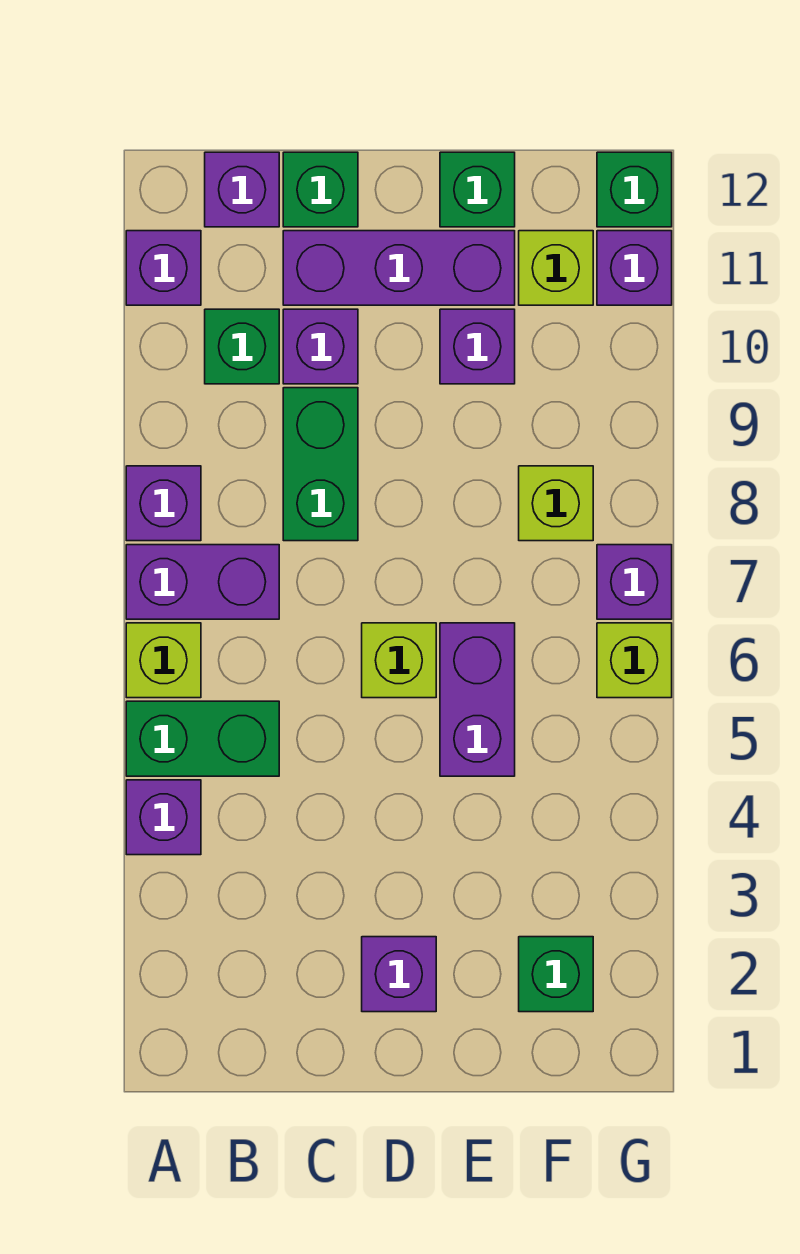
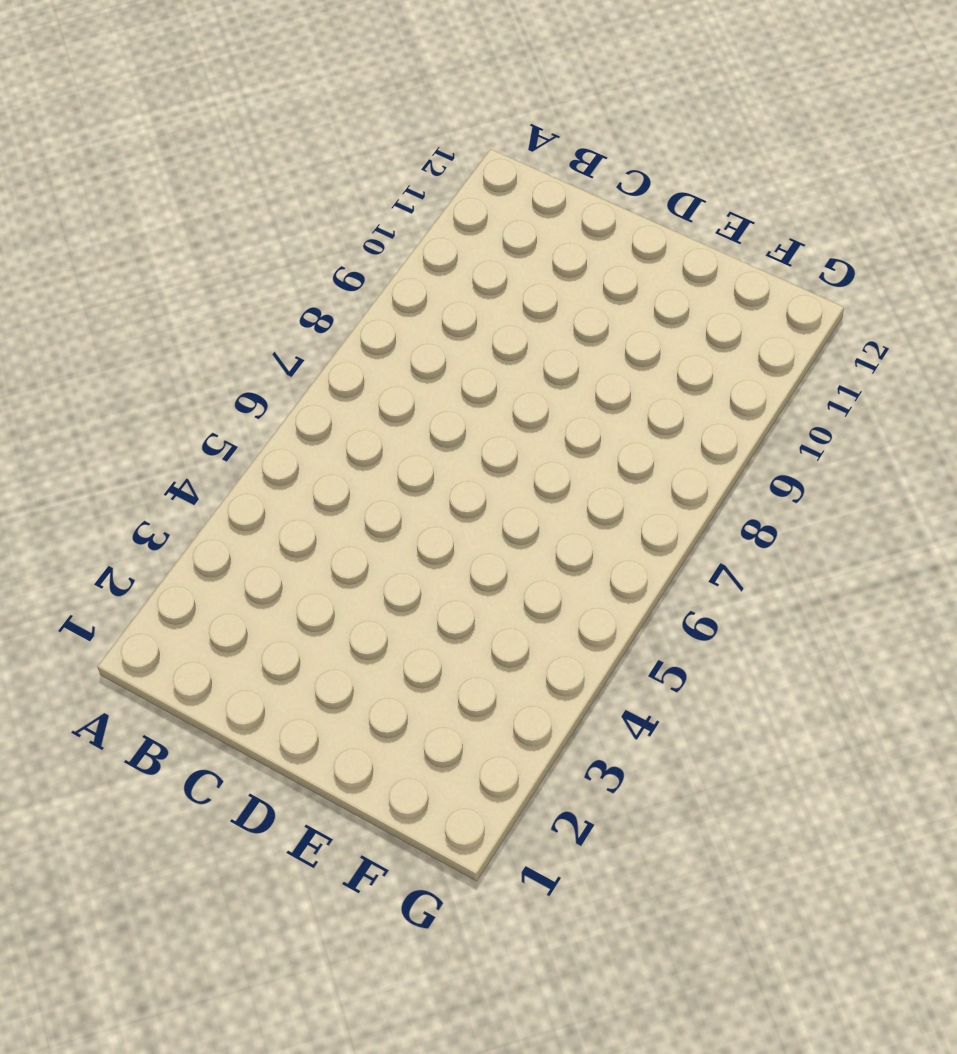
none -> purple 1x1 brick [126,780,201,855]
none -> green 1x2 brick [126,701,279,776]
none -> lime 1x1 brick [126,623,201,698]

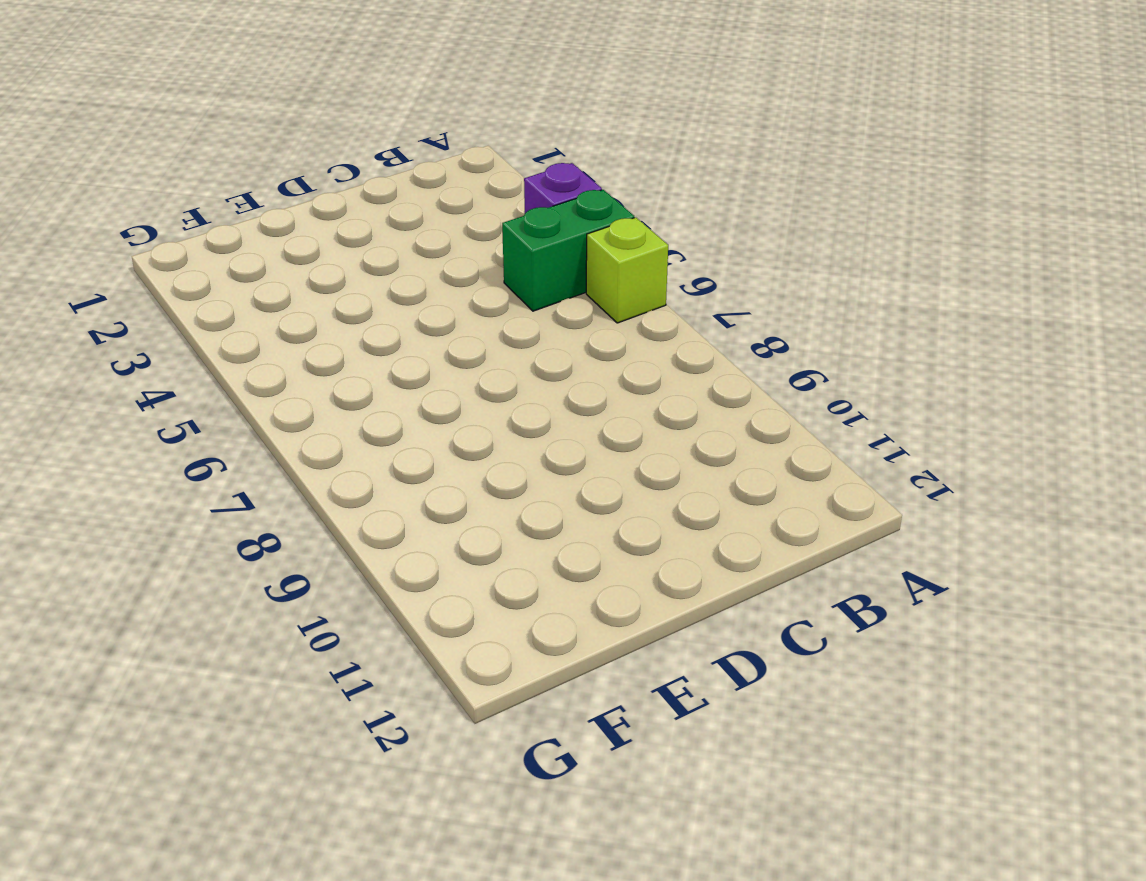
none -> purple 1x2 brick [126,545,279,619]
none -> purple 1x1 brick [126,466,201,541]
none -> purple 1x1 brick [126,231,201,305]

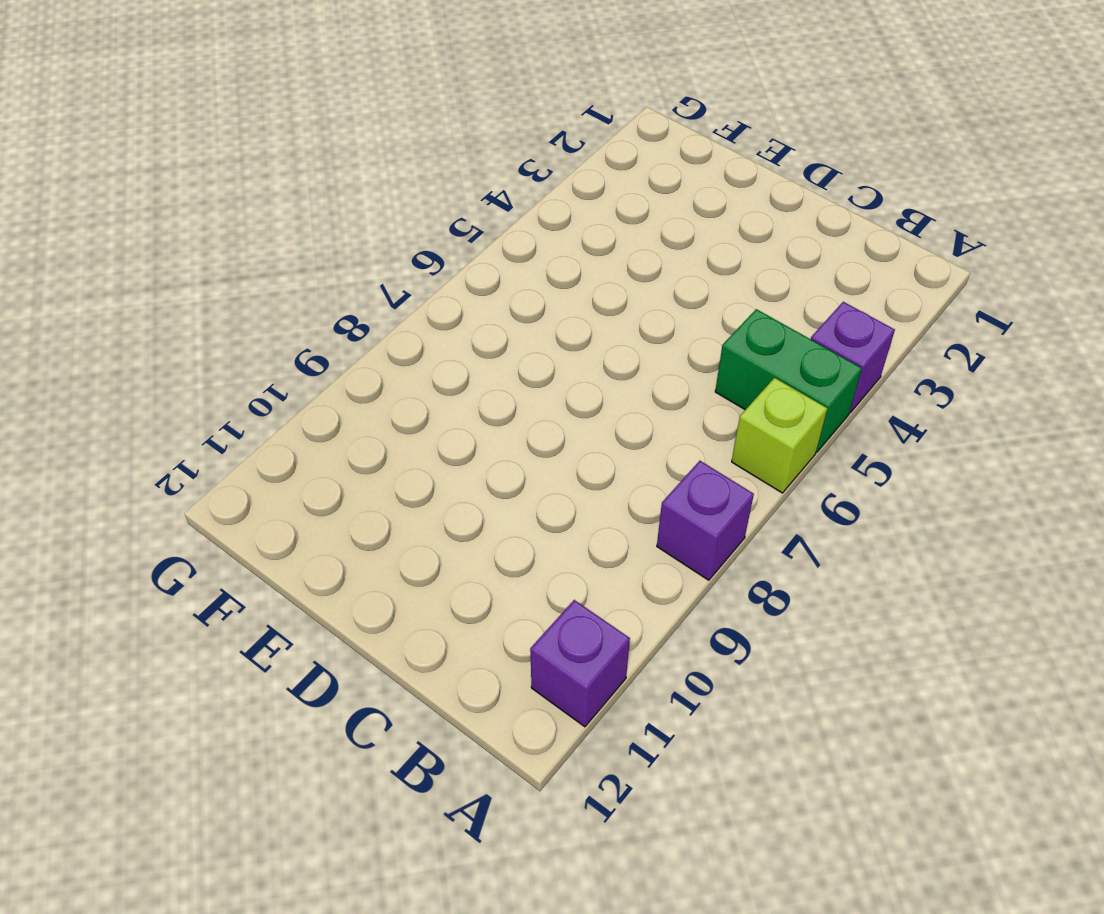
none -> purple 1x2 brick [126,545,279,619]
none -> green 1x1 brick [205,309,279,384]
none -> purple 1x1 brick [205,152,279,227]

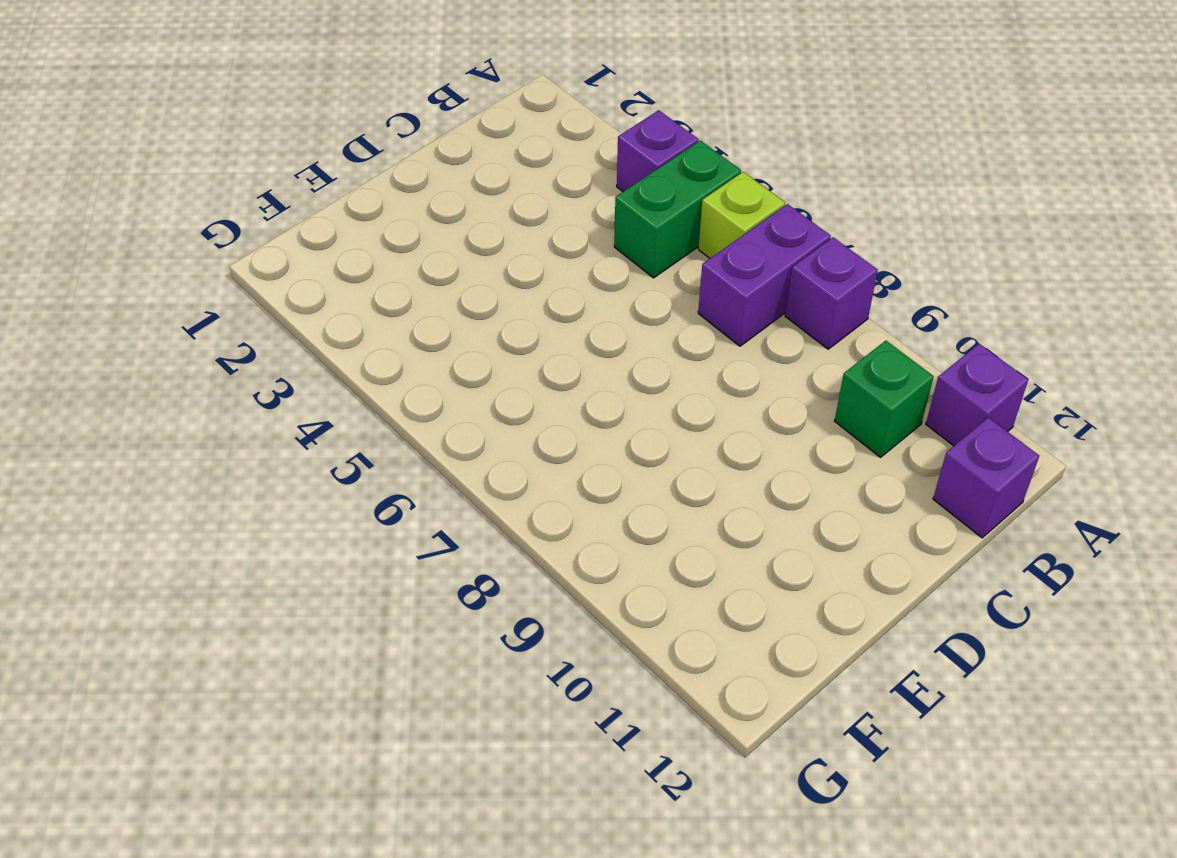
none -> green 1x2 brick [283,388,358,541]
none -> purple 1x1 brick [283,309,358,384]
none -> purple 1x3 brick [283,231,515,305]

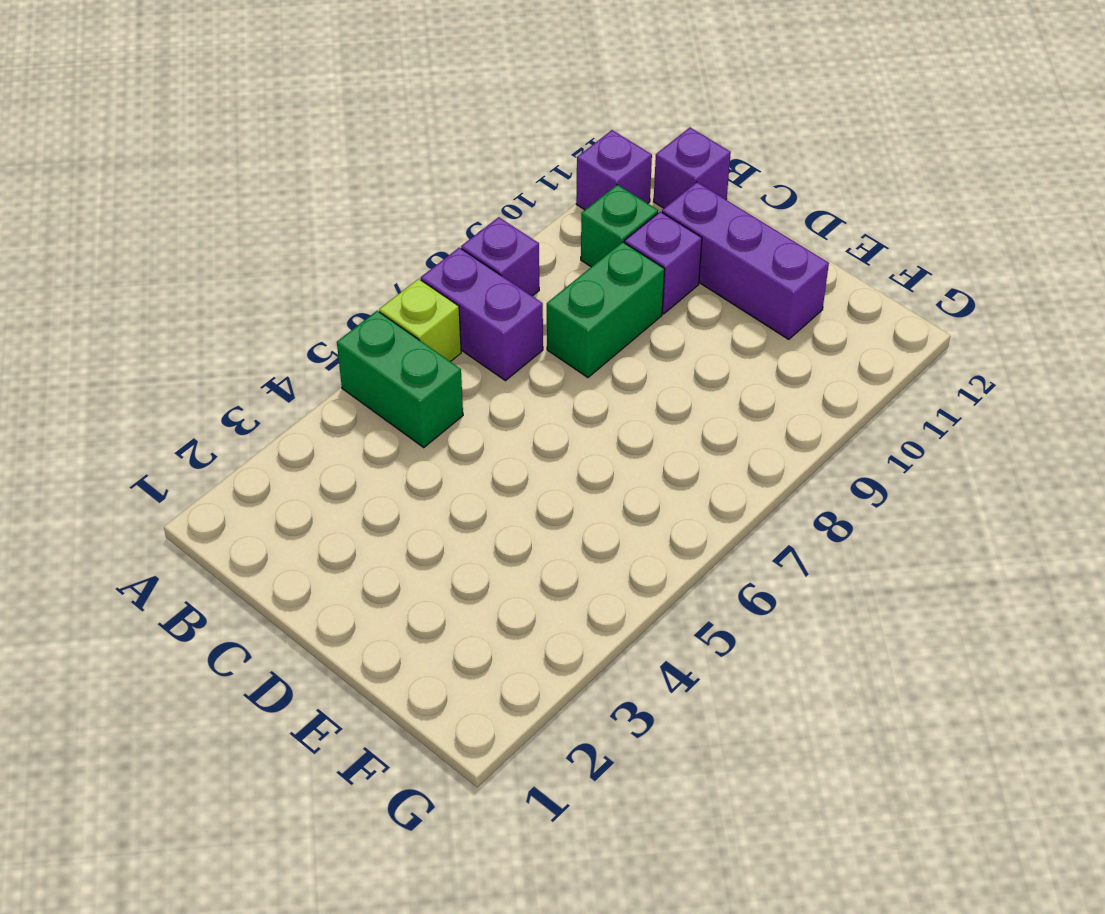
none -> purple 1x1 brick [126,780,201,855]
none -> green 1x1 brick [283,152,358,227]
none -> purple 1x1 brick [362,937,436,1012]

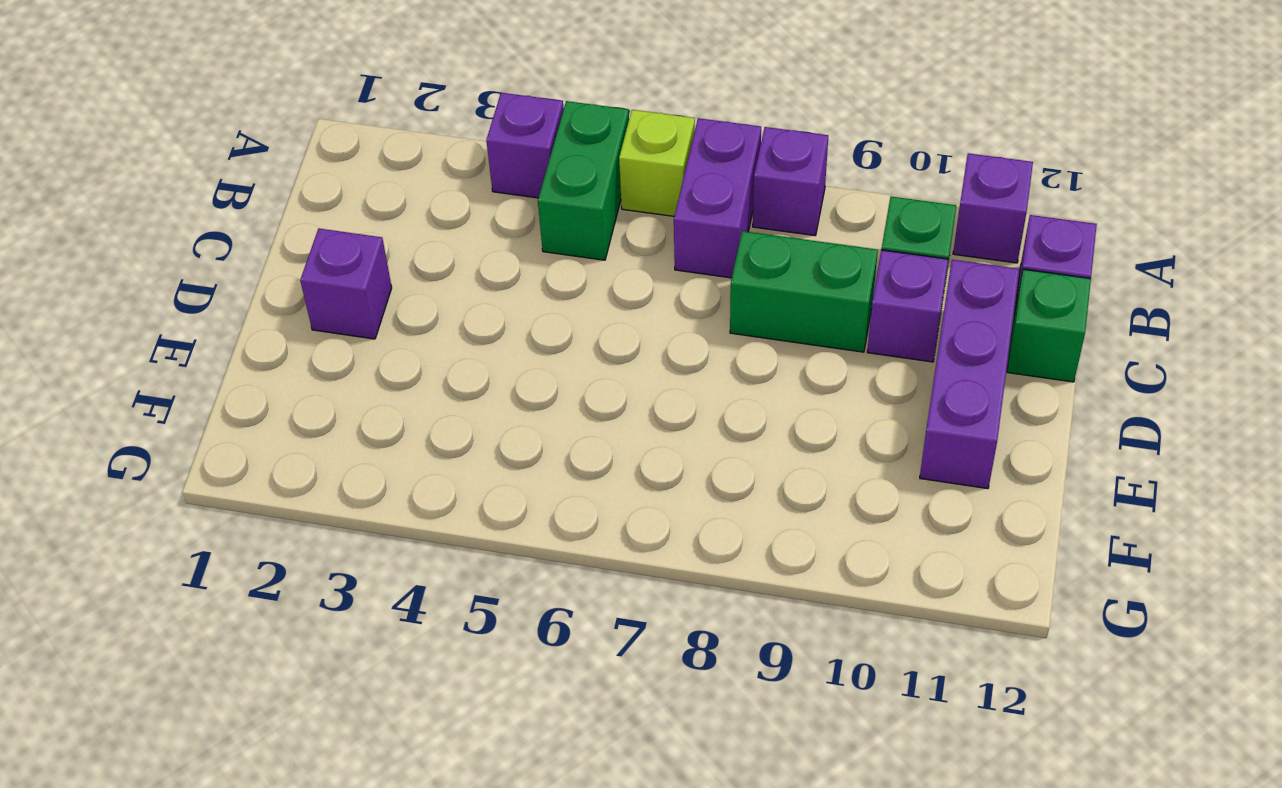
none -> lime 1x1 brick [362,623,436,698]
none -> purple 1x2 brick [440,623,515,776]
none -> purple 1x1 brick [440,309,515,384]

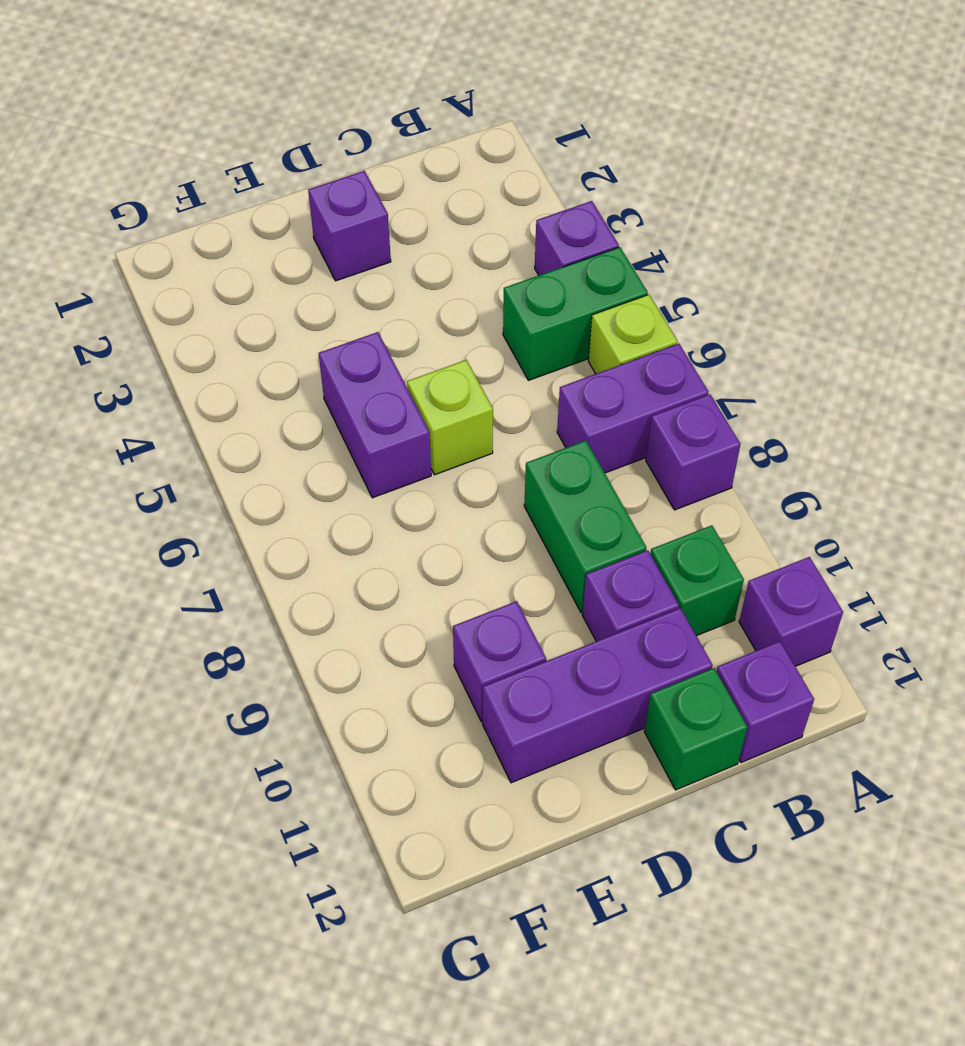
none -> green 1x1 brick [440,152,515,227]
none -> green 1x1 brick [519,937,593,1012]
none -> lime 1x1 brick [519,466,593,541]

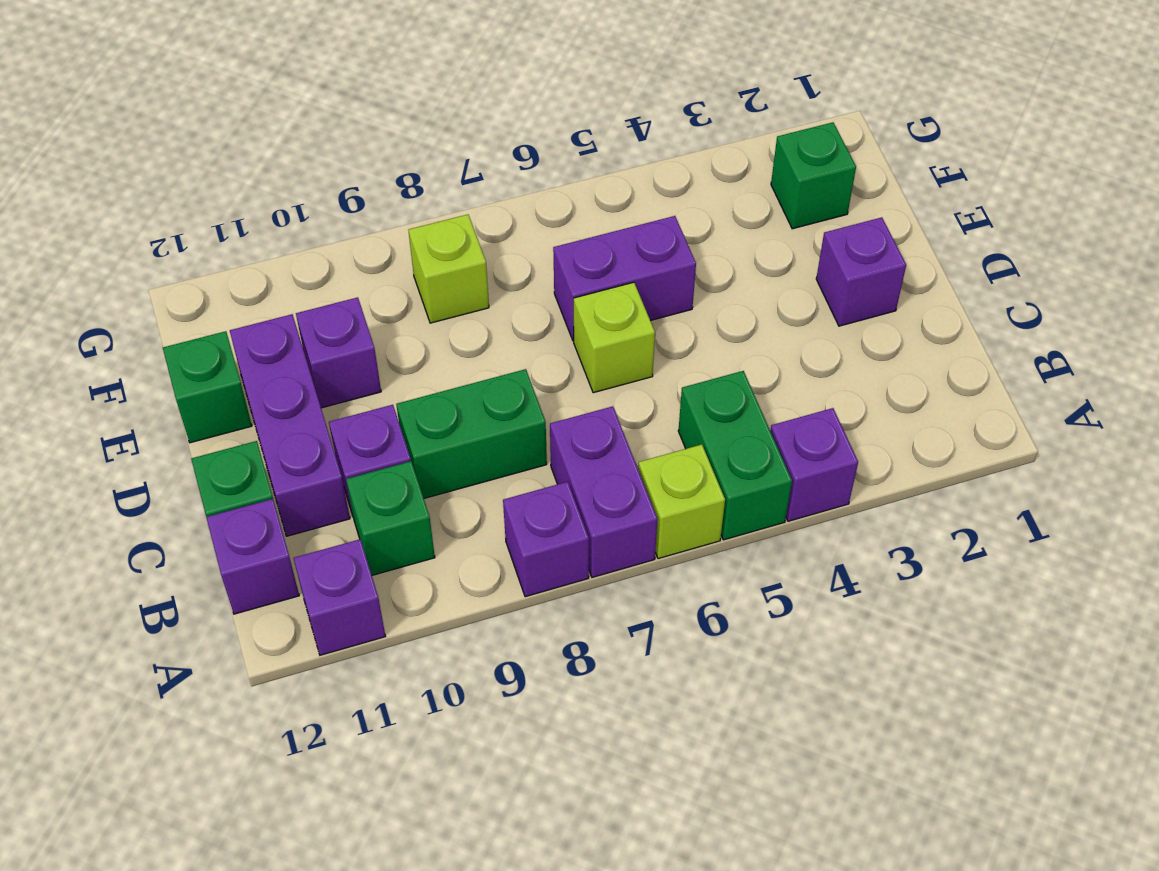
none -> lime 1x1 brick [519,231,593,305]
none -> lime 1x1 brick [597,623,672,698]
none -> purple 1x1 brick [597,545,672,619]

